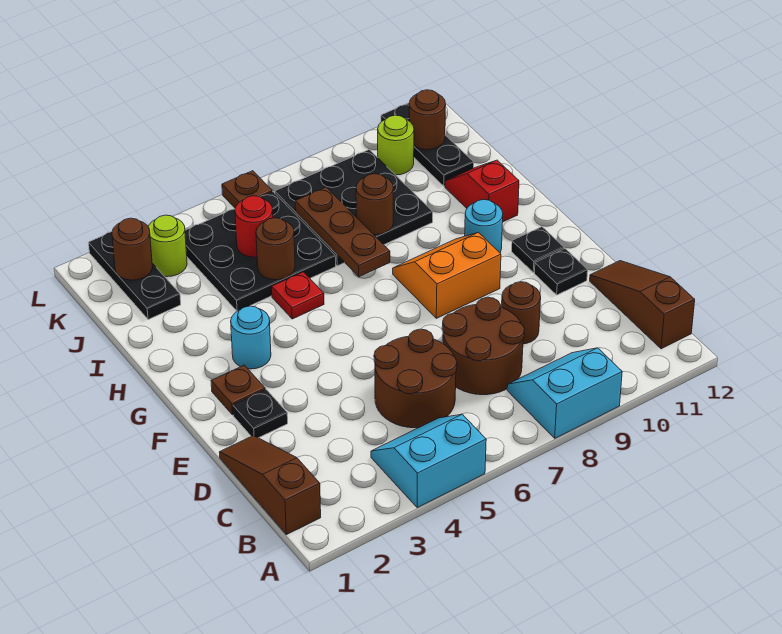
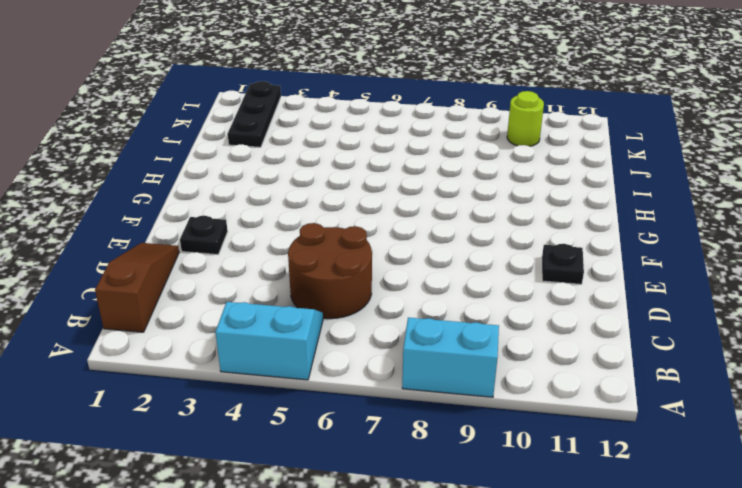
none -> brown 1x3 slope [590,261,695,349]
none -> brown 2x2 round brick [442,297,525,395]
none -> brown 1x1 round brick [502,282,541,344]

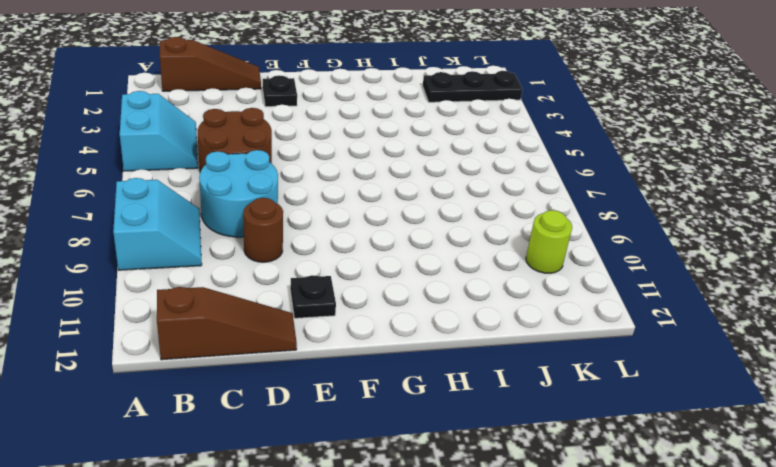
cyan 2x2 round brick [199,150,278,237] -> brown 2x2 round brick [442,297,525,395]
none -> brown 1x1 plate [211,365,265,415]
none -> orange 2x2 slope [393,232,501,318]
none -> black 1x1 plate [512,227,564,273]

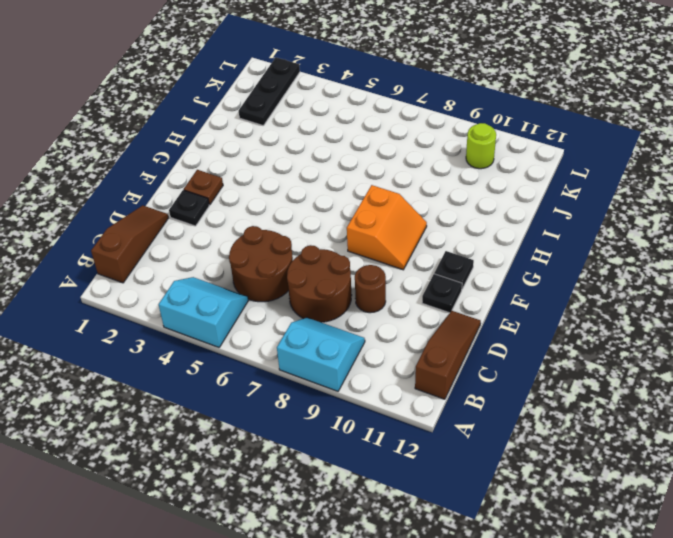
orange 2x2 slope [347,185,427,270] -> orange 2x2 slope turned to [393,232,501,318]
none -> cyan 1x1 round brick [231,306,271,369]
none -> cyan 1x1 round brick [465,200,503,253]
none -> red 1x1 plate [272,272,324,319]

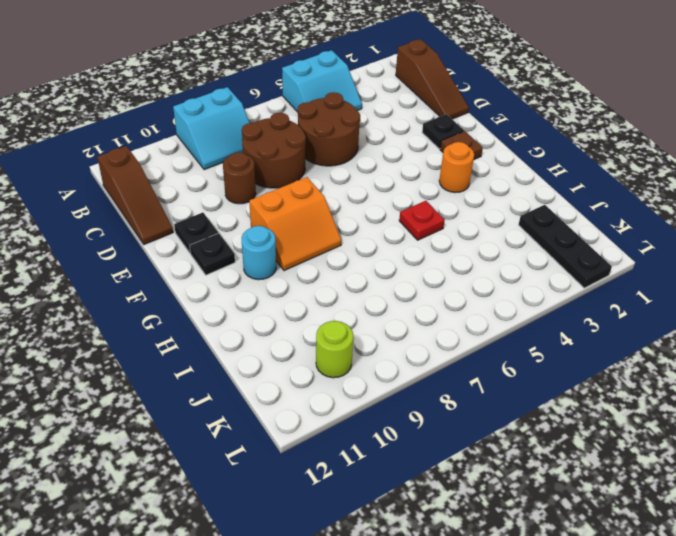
orange 1x1 round brick [439,142,474,193] -> cyan 1x1 round brick [231,306,271,369]
none -> red 1x2 slope [445,160,519,222]
none -> black 3x3 plate [185,192,336,311]
none -> black 3x3 plate [275,150,433,266]

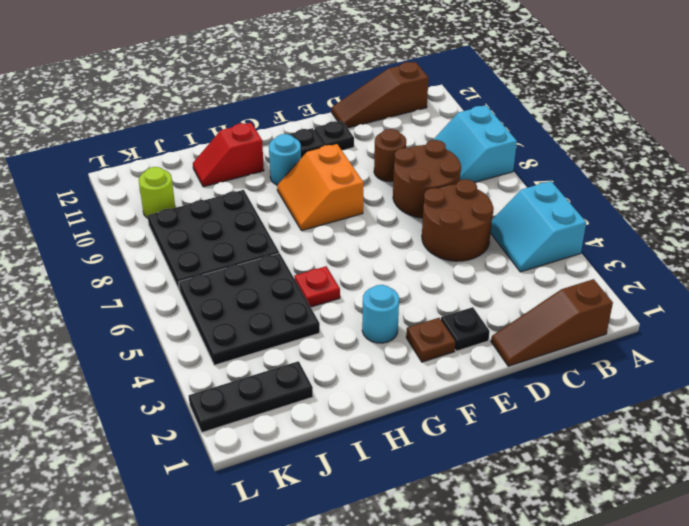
none -> black 1x3 plate [381,103,474,186]
none -> lime 1x1 round brick [148,215,187,277]
none -> brown 1x1 plate [222,171,272,208]

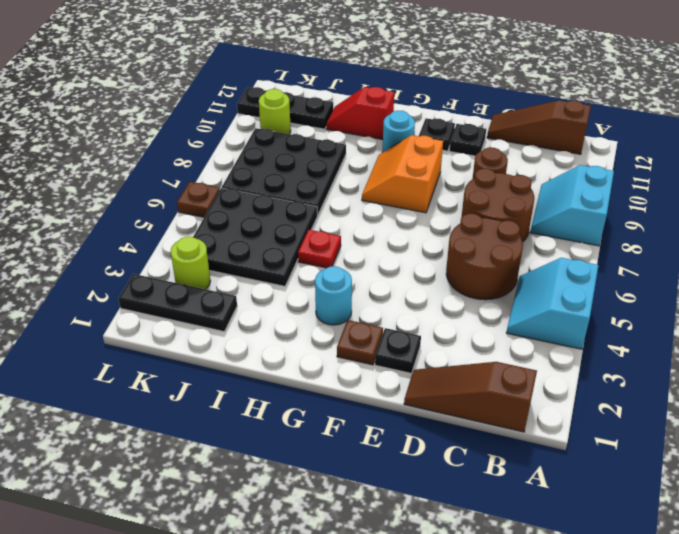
none -> brown 1x3 plate [295,187,390,277]
none -> brown 1x1 round brick [256,218,295,280]
none -> brown 1x1 round brick [356,174,393,235]

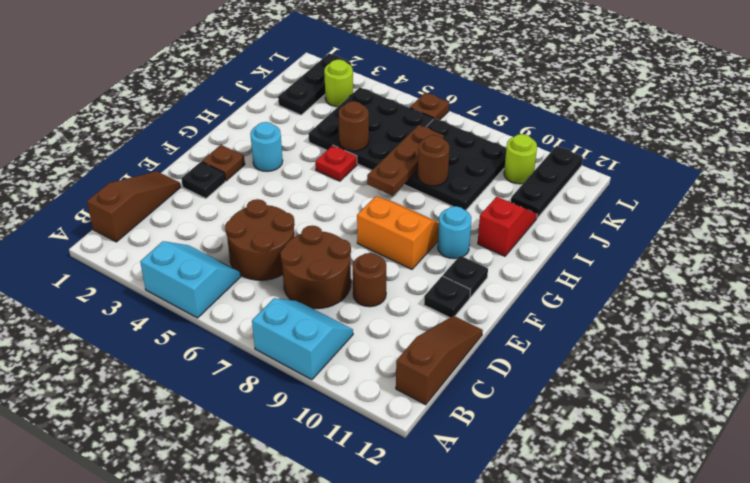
none -> red 1x1 round brick [235,196,273,257]
none -> brown 1x1 round brick [112,218,153,280]
none -> brown 1x1 round brick [409,90,446,150]

